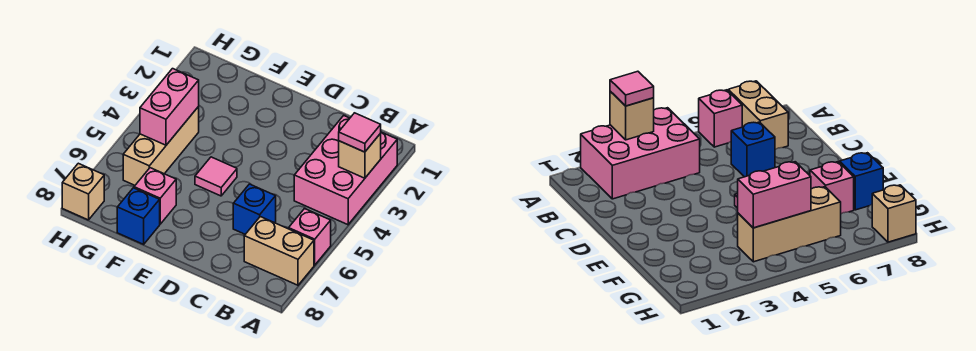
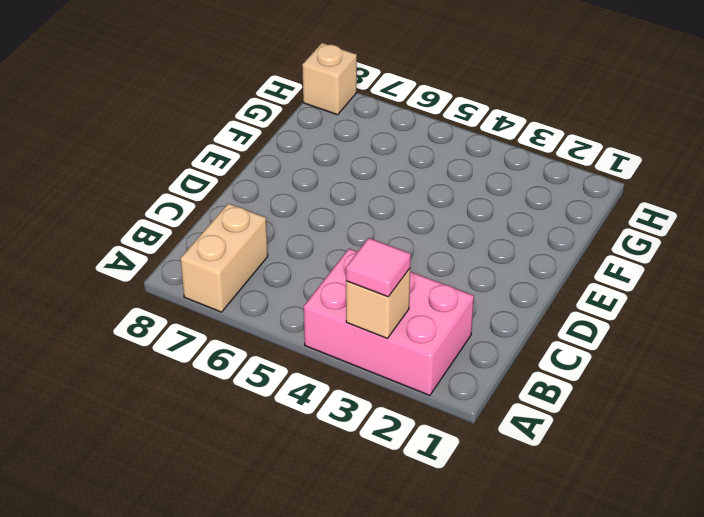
none -> pink 1x1 brick [289,209,331,265]
none -> blue 1x1 brick [233,184,276,234]
none -> pink 1x1 tile [195,157,237,196]

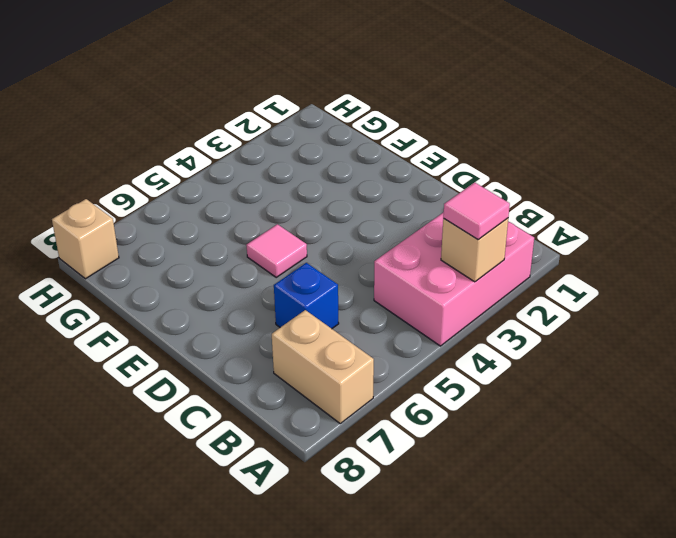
none -> pink 1x1 brick [289,209,331,265]
none -> pink 1x1 brick [134,168,176,224]
none -> blue 1x1 brick [117,188,160,244]

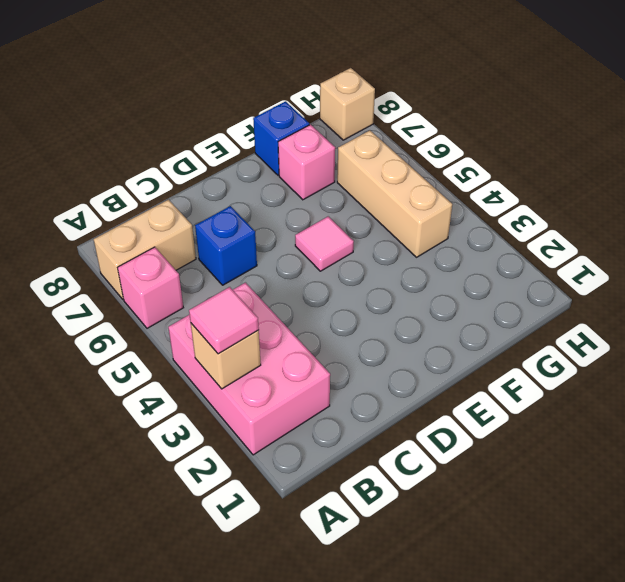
none -> pink 1x2 brick [140,69,199,145]

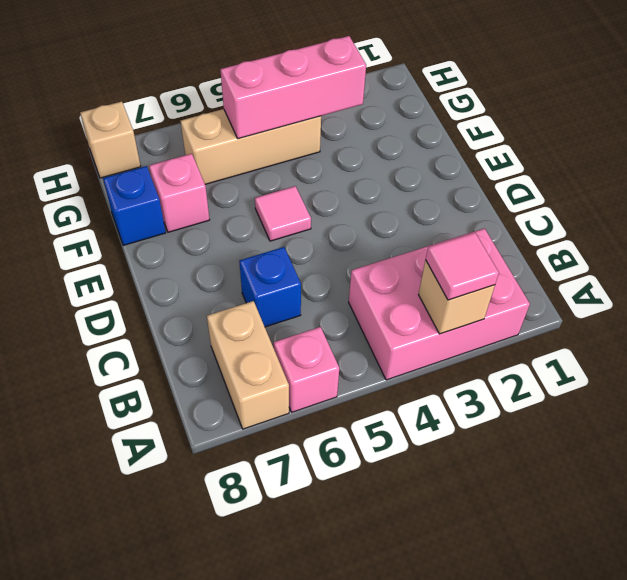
pink 1x3 brick [220,36,366,139] -> pink 1x2 brick [140,69,199,145]

